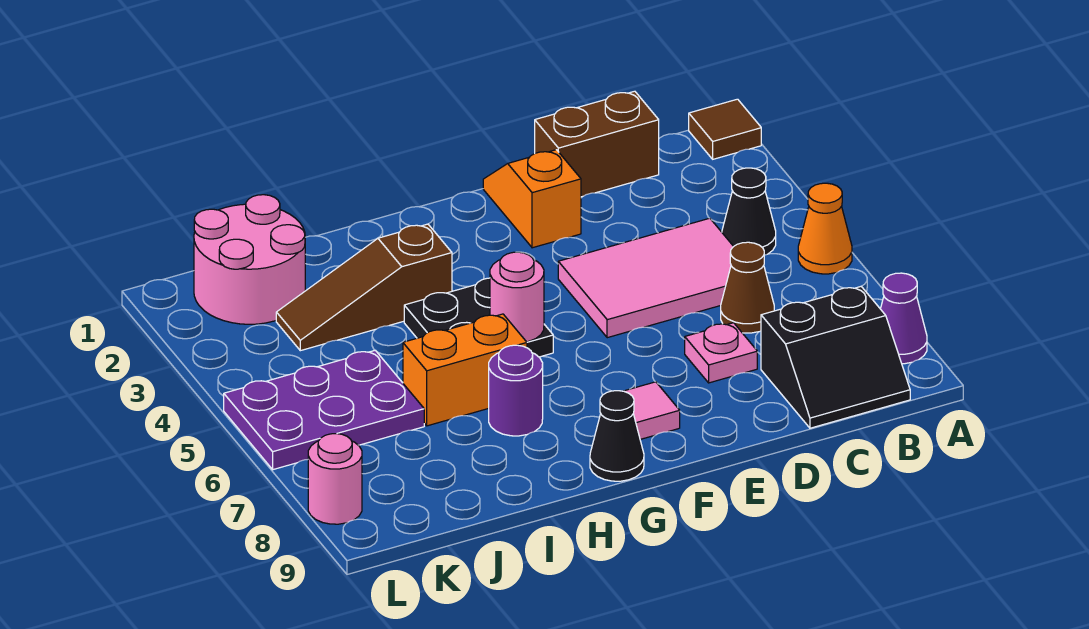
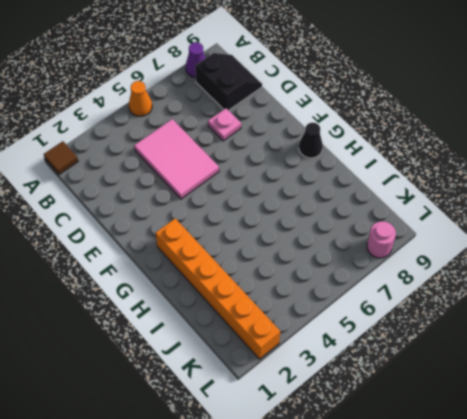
orange 1x6 brick [155,218,280,359] -> pink 2x2 round brick [194,195,305,324]
none -> black 1x1 cone [722,168,776,255]
none -> brown 1x2 brick [535,91,659,197]
none -> brown 1x1 cone [721,242,774,333]

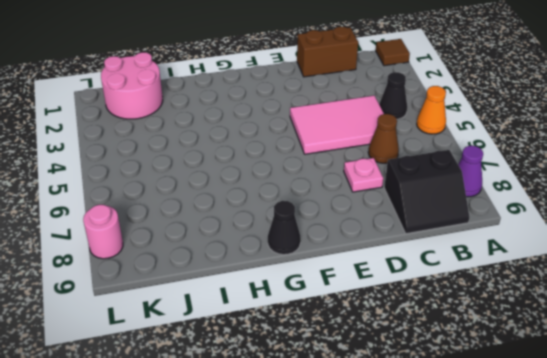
none -> orange 1x2 slope [483,150,581,248]
none -> pink 1x1 tile [624,382,680,439]
none -> black 2x2 plate [404,278,553,357]

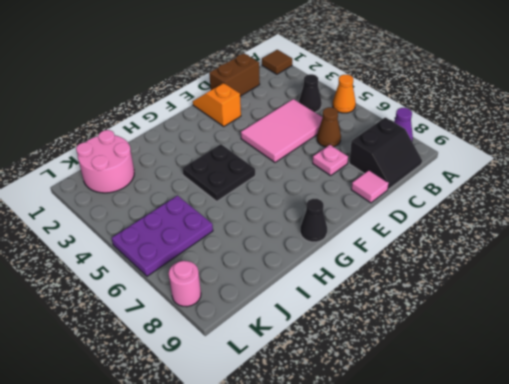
pink 1x1 tile [351,170,389,203] -> pink 1x1 tile moved to [624,382,680,439]
none -> brown 1x3 slope [276,224,452,351]
none -> orange 1x2 brick [403,314,527,426]
none -> purple 1x1 round brick [489,345,543,436]

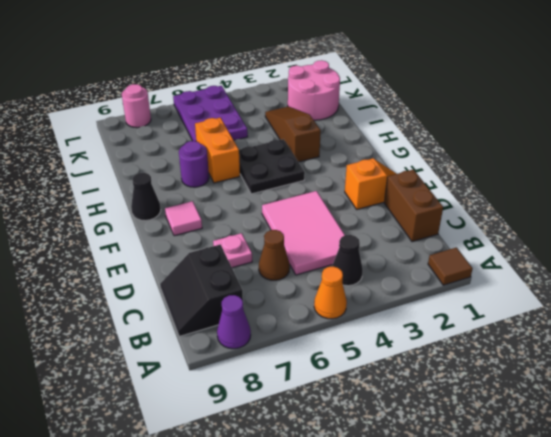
none -> pink 1x1 round brick [490,252,544,342]

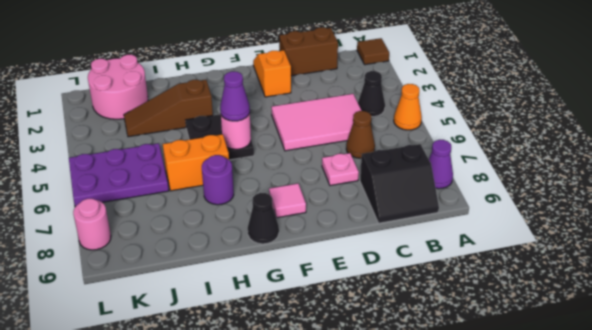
purple 1x1 cone [220,71,250,121] -> none

